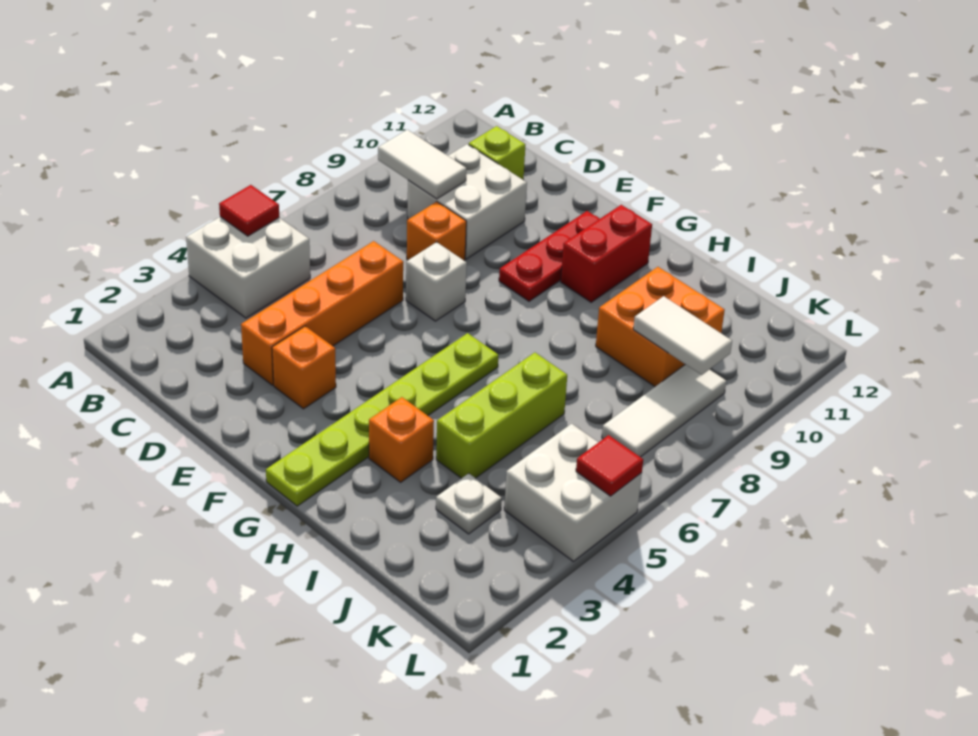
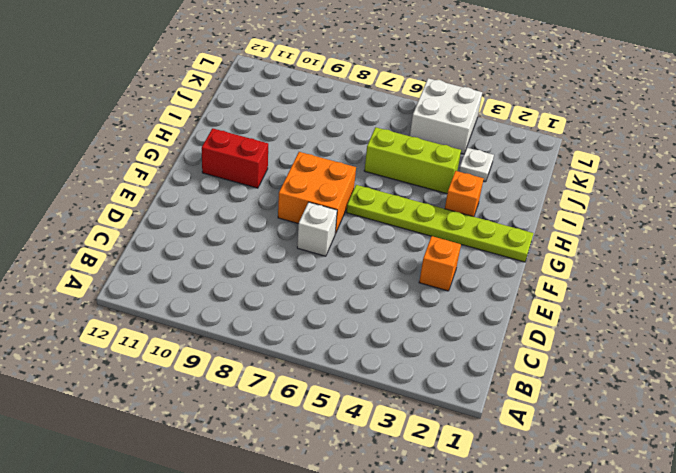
orange 2x2 brick [278,152,356,234] -> orange 2x2 brick moved to [596,267,725,386]
none -> white 2x2 brick [186,217,310,318]
none -> white 2x2 brick [408,144,527,259]
none -> lime 1x1 brick [469,126,525,180]

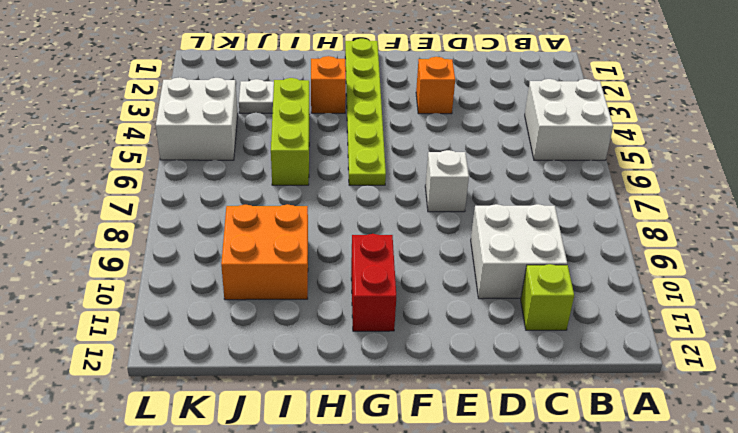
none -> orange 1x4 brick [241,241,403,385]
none -> orange 1x1 brick [407,202,466,260]
none -> red 1x3 plate [499,211,600,301]

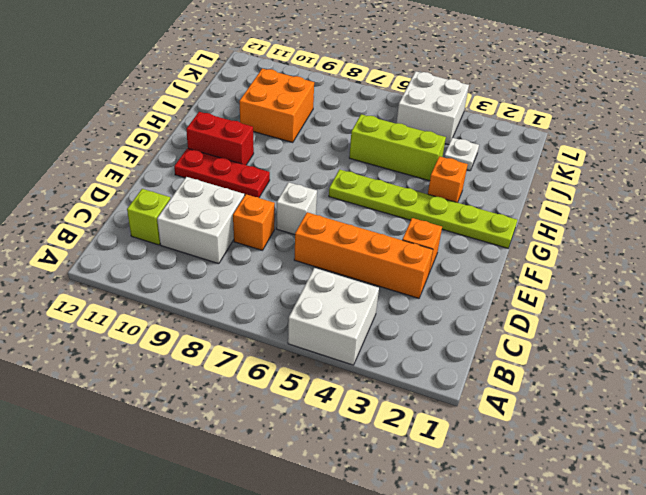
none -> white 1x3 tile [602,364,726,457]
none -> red 1x1 tile [219,185,279,236]
none -> white 1x2 tile [378,130,466,199]

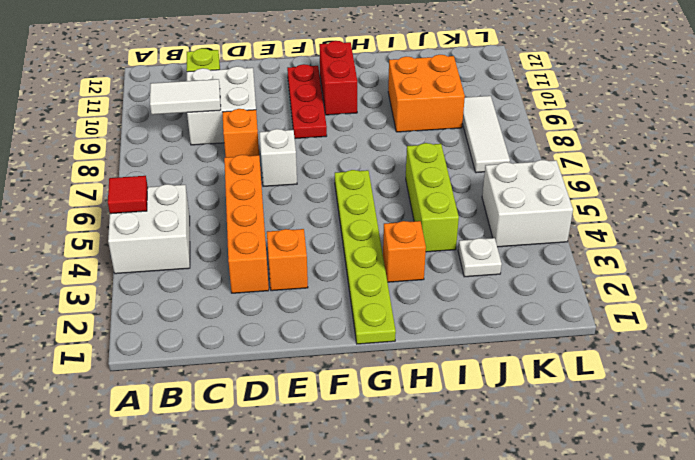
none -> white 1x2 tile [633,296,732,375]
none -> red 1x1 tile [576,435,643,496]

